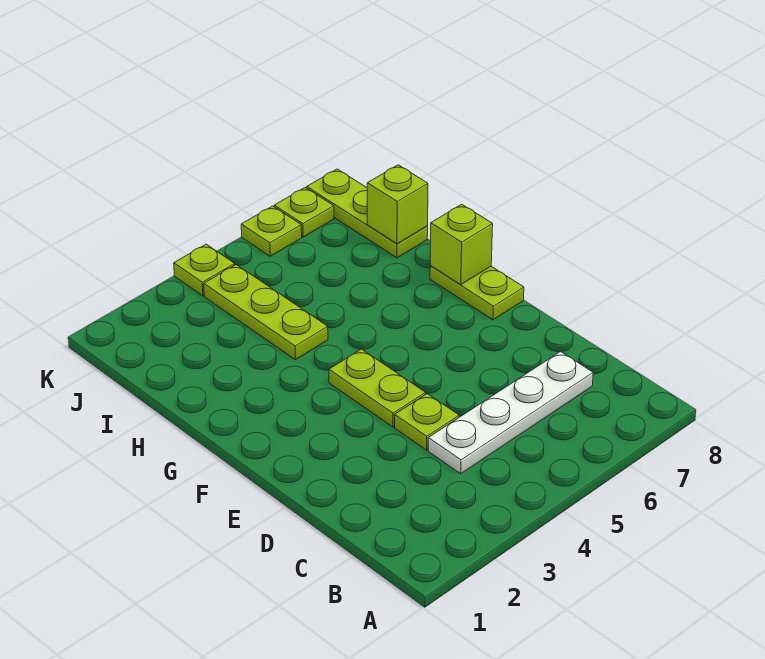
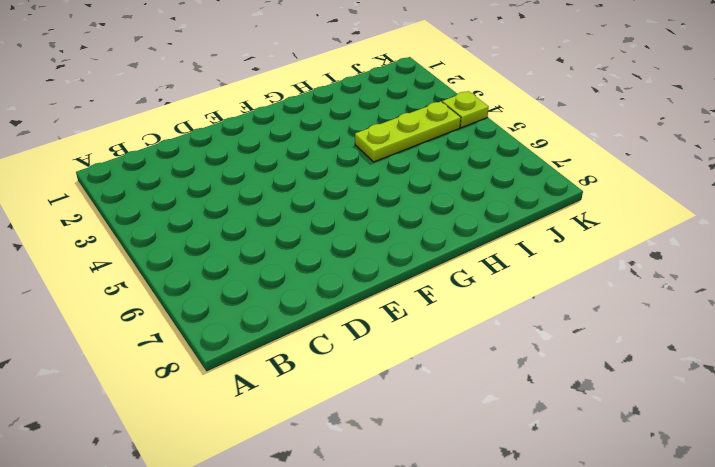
none -> white 1x4 plate [428,352,593,474]
none -> lime 1x1 plate [395,394,459,450]

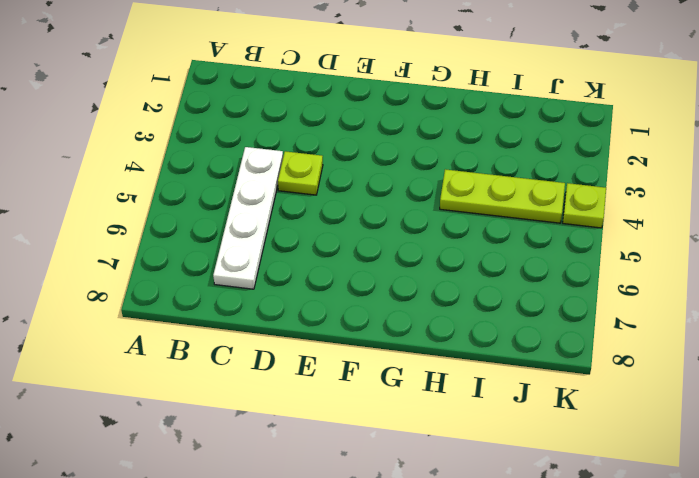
none -> lime 1x2 plate [329,349,426,427]
none -> lime 1x2 plate [430,266,524,320]

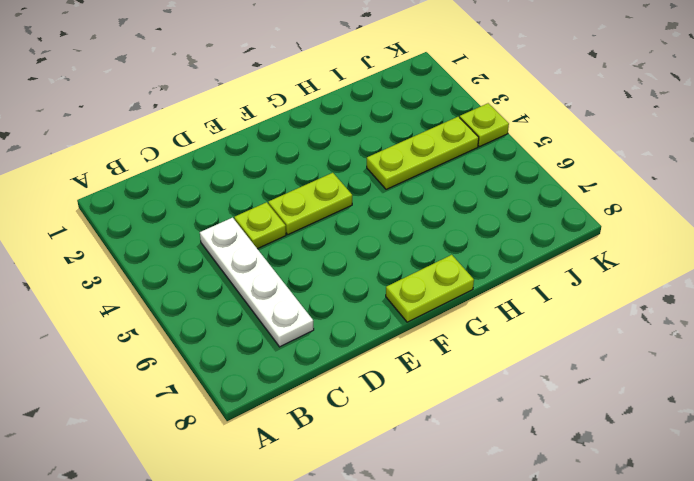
none -> lime 1x3 plate [307,169,428,258]
none -> lime 1x1 plate [241,206,302,256]

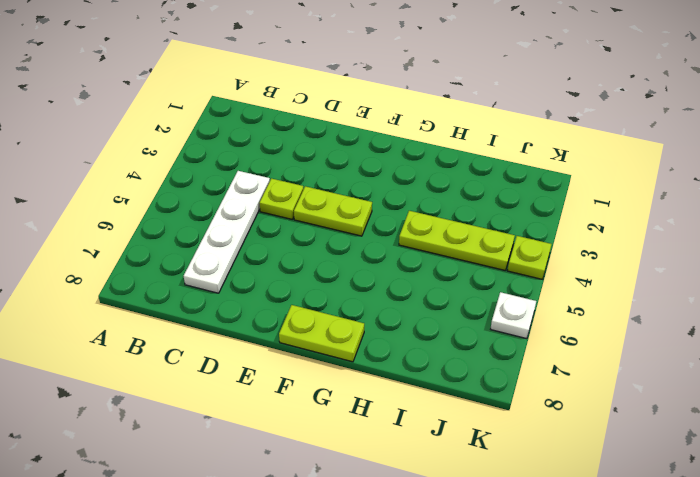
white 1x1 plate [491,292,536,339] -> lime 1x1 plate [241,206,302,256]
none -> lime 1x3 plate [307,169,428,258]
none -> lime 1x1 plate [274,187,334,237]

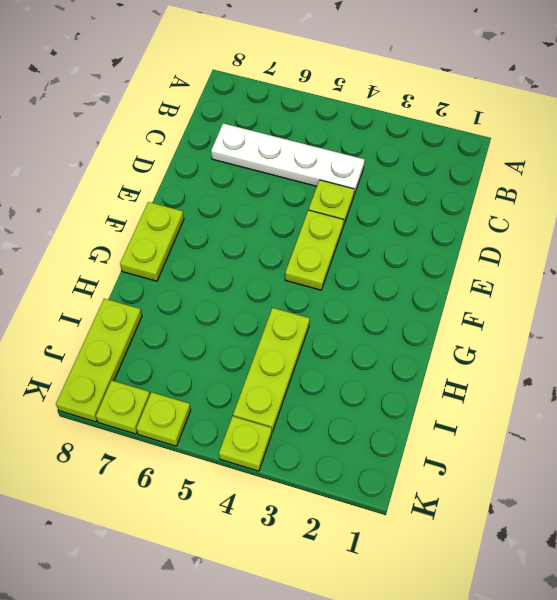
none -> lime 1x1 brick [430,204,493,285]
none -> lime 1x1 brick [367,165,428,244]

